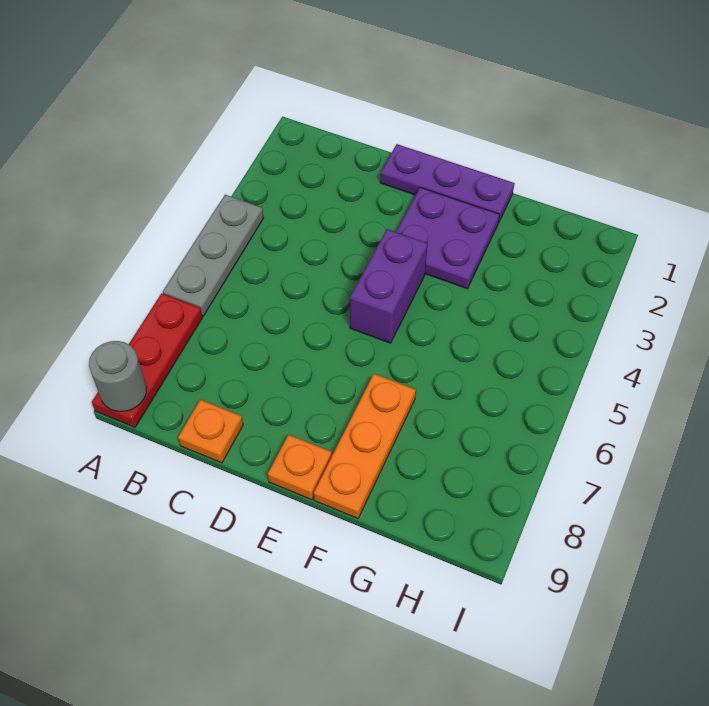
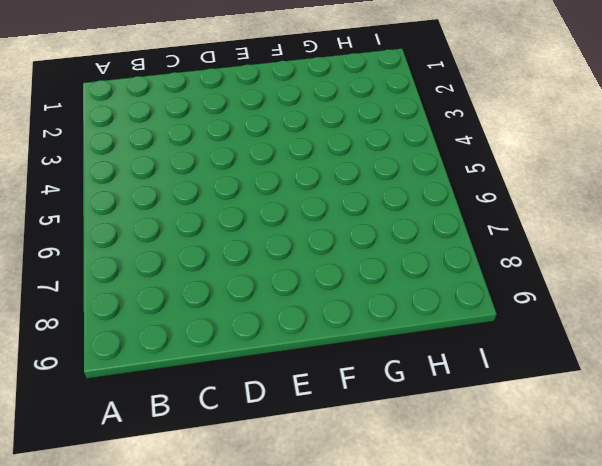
none -> grey 1x3 plate [163,195,263,316]
none -> red 1x3 plate [92,293,202,427]

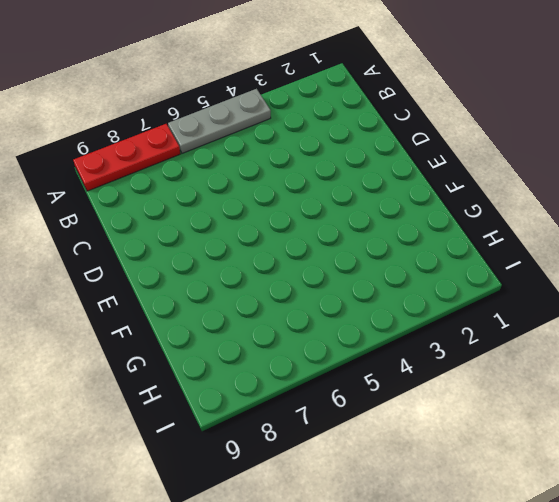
none -> orange 1x1 plate [178,399,243,463]
none -> purple 1x3 plate [380,144,515,223]

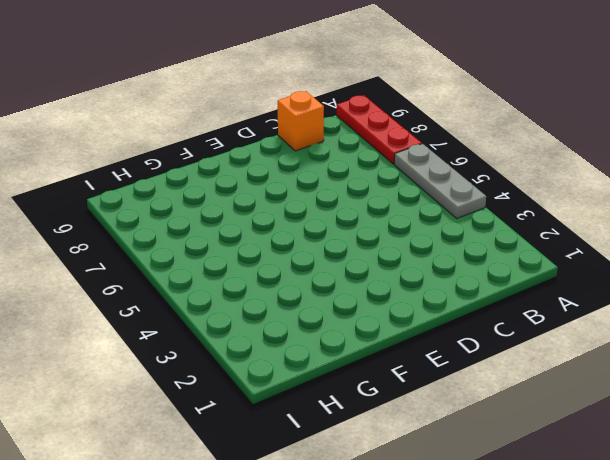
orange 1x1 brick [278,91,324,151] -> orange 1x1 plate [178,399,243,463]
none -> purple 1x3 plate [380,144,515,223]
none -> purple 2x2 plate [396,187,500,289]

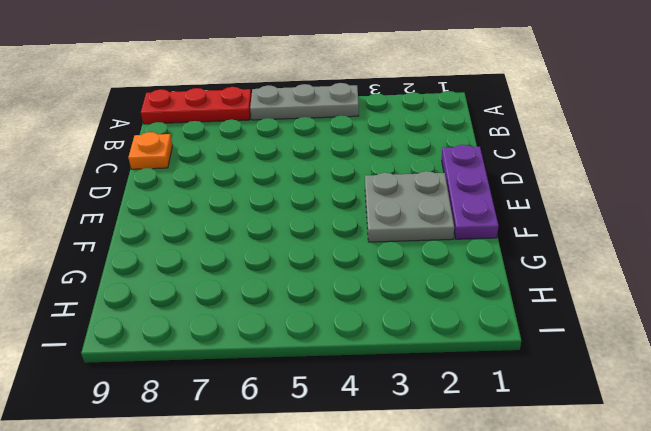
grey 2x2 plate [365,171,454,242] -> purple 2x2 plate [396,187,500,289]
none -> purple 1x2 brick [350,229,428,343]
none -> orange 1x1 plate [268,435,332,500]

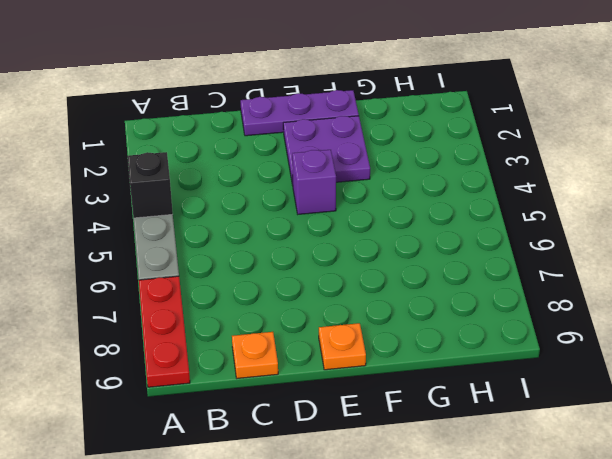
black 1x1 brick [128,152,173,218] -> none
purple 1x1 brick [292,150,336,214] -> purple 1x2 brick [350,229,428,343]
none -> orange 1x3 plate [314,374,416,518]
none -> grey 1x1 round brick [89,341,147,412]

